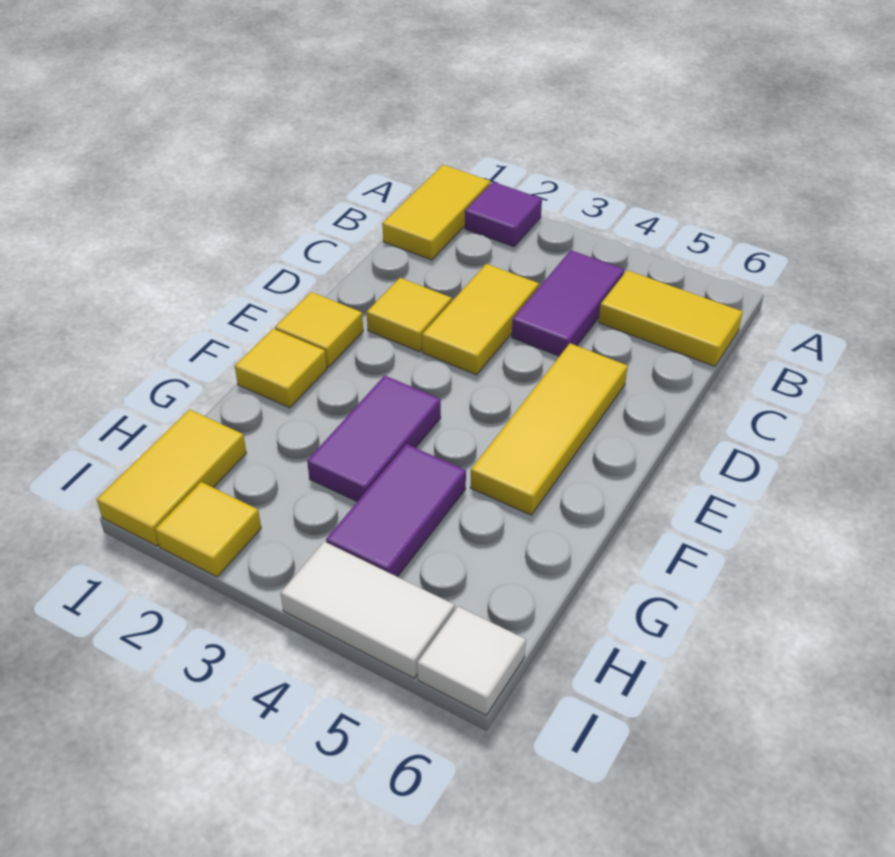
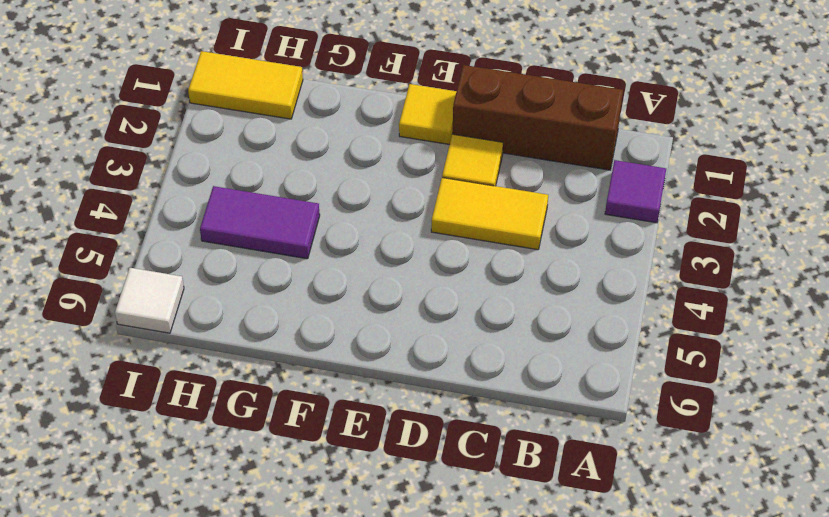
brown 1x3 brick [453,65,623,170] -> yellow 1x2 tile [382,165,491,260]
none -> purple 1x2 tile [512,250,624,356]
none -> yellow 1x2 tile [599,270,743,366]
none -> yellow 1x3 tile [470,343,628,515]

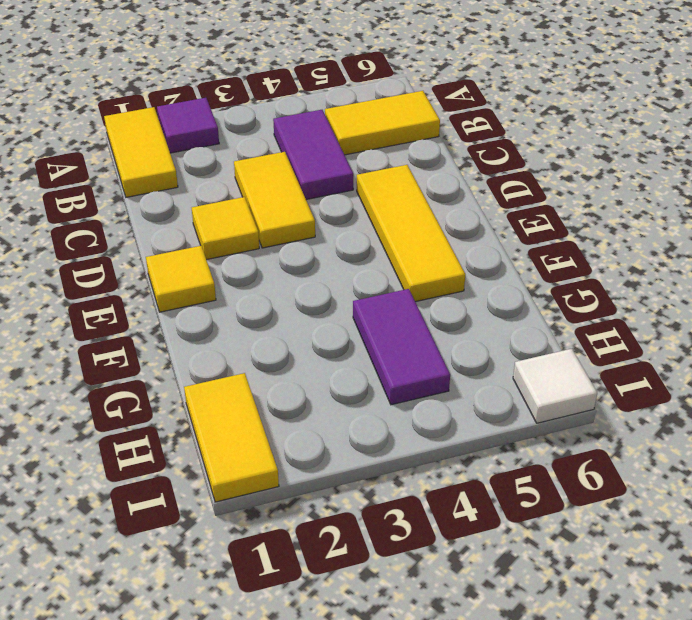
none -> yellow 1x1 tile [235,329,327,408]
none -> purple 1x2 tile [307,376,441,502]
none -> yellow 1x1 tile [155,482,261,577]

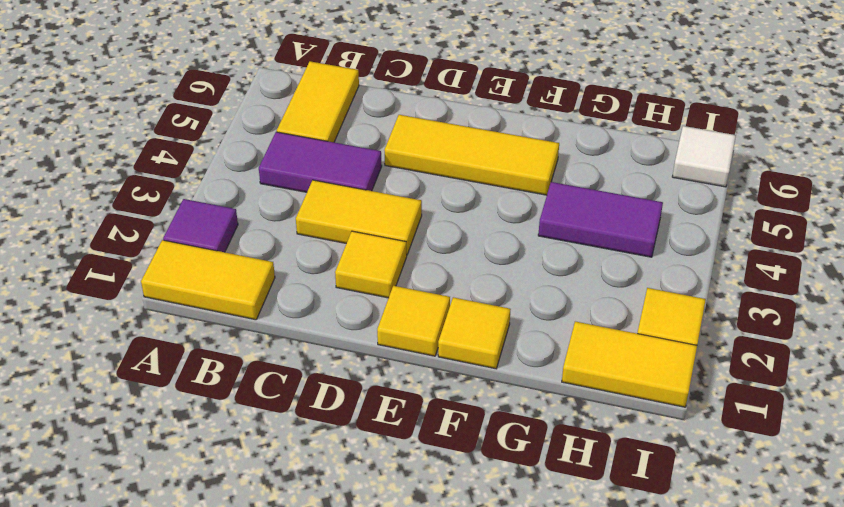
none -> purple 1x2 tile [307,376,441,502]
none -> white 1x2 tile [281,542,455,679]

